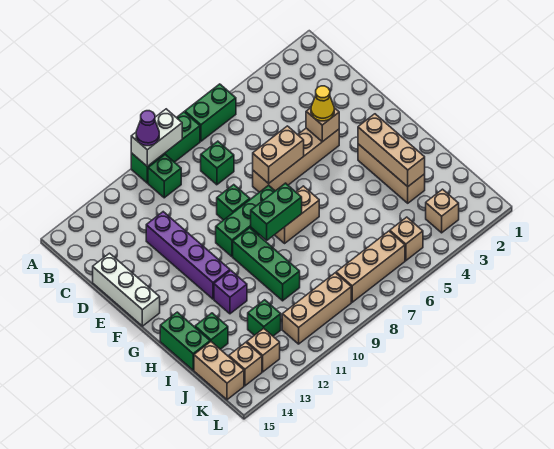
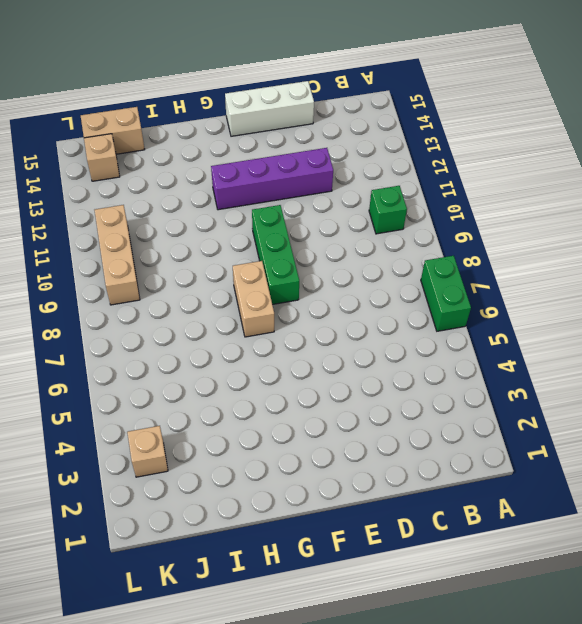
none -> green 1x3 brick [131,112,200,183]
none -> green 1x1 brick [201,141,234,185]
none -> tan 1x4 brick [253,128,339,192]
none -> green 1x1 brick [217,185,250,220]

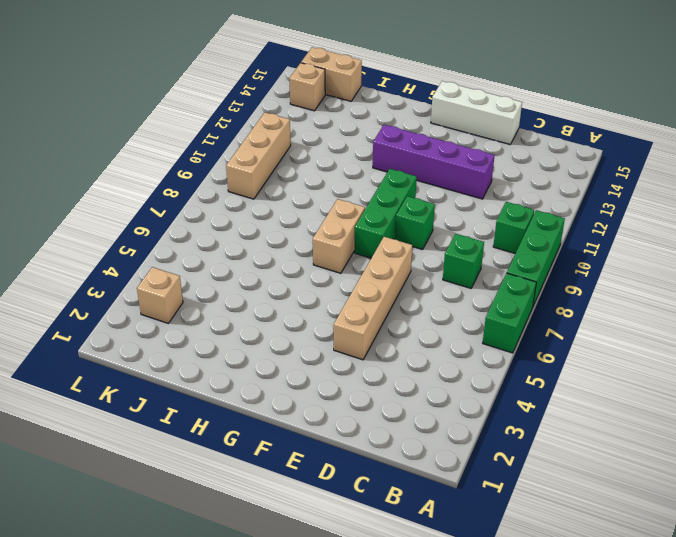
none -> tan 1x3 brick [358,144,425,203]
none -> green 1x3 brick [233,228,300,301]
none -> purple 1x1 brick [214,271,247,314]
none -> green 1x2 brick [160,312,210,370]

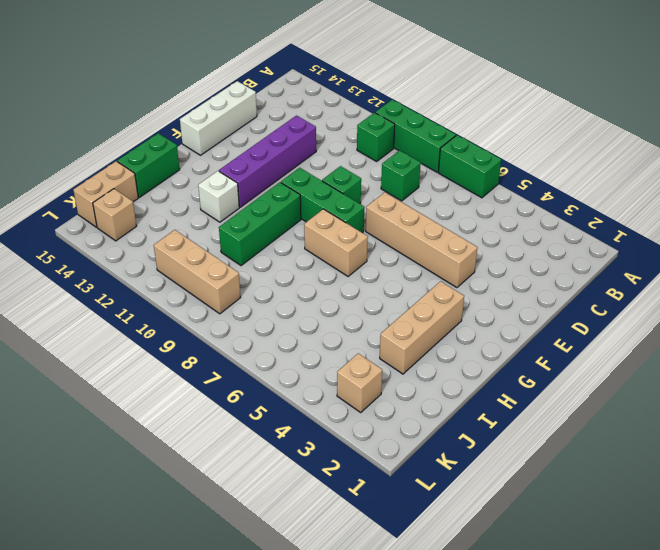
white 1x1 brick [198,171,239,222] -> purple 1x1 brick [214,271,247,314]
none -> green 1x1 brick [195,313,228,349]
none -> green 1x1 brick [248,300,281,336]
none -> tan 1x1 brick [390,217,423,261]
none -> tan 1x3 brick [336,231,405,302]

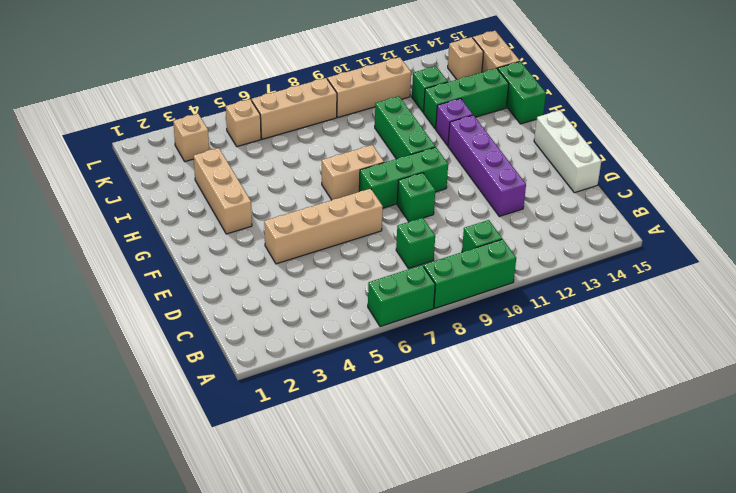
green 1x3 brick [424,68,509,129] -> green 1x1 brick [195,313,228,349]
none -> tan 1x1 brick [247,328,280,372]
none -> white 1x2 brick [131,109,182,166]
none -> tan 1x1 brick [306,108,339,142]
none -> tan 1x2 brick [253,126,304,184]

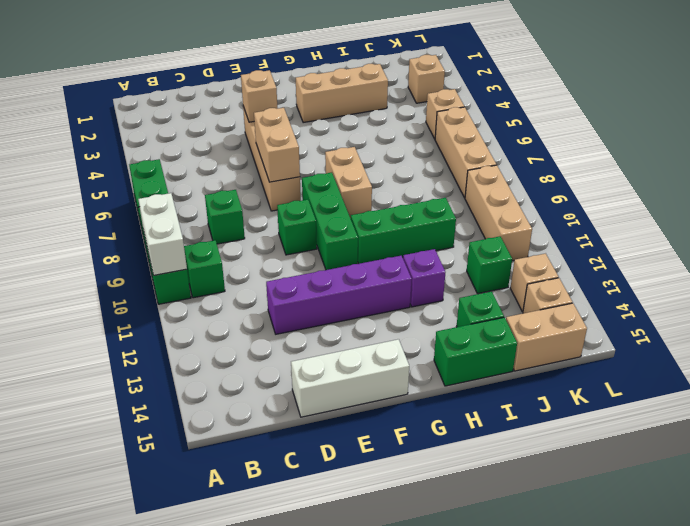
none -> tan 1x3 brick [358,114,425,187]
none -> green 1x2 brick [251,183,302,240]
none -> purple 1x1 cone [136,111,159,146]
none -> yellow 1x1 cone [311,86,334,121]

